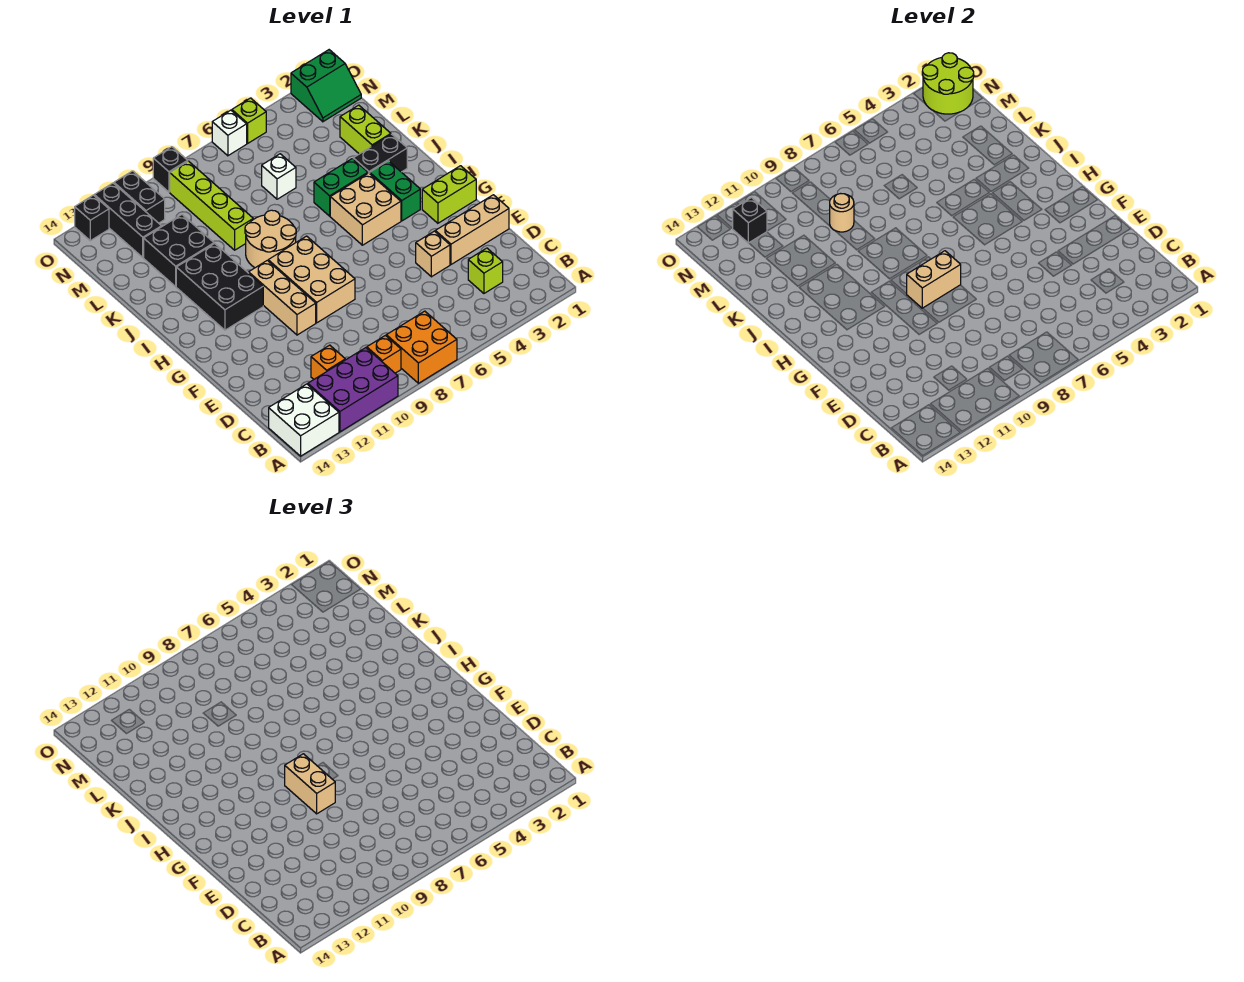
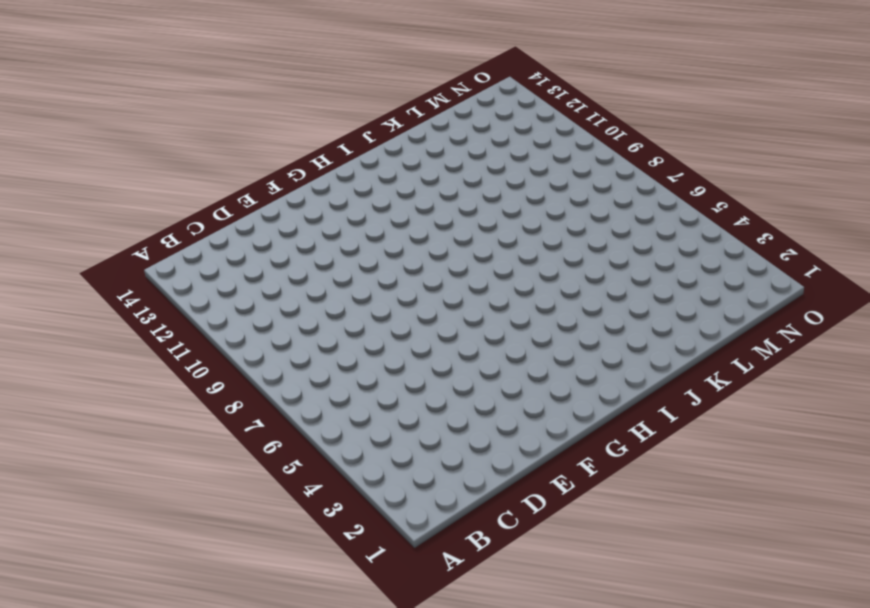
none -> orange 2x2 brick [386,311,457,383]
none -> purple 2x3 brick [308,348,398,432]
none -> white 2x2 brick [269,384,339,456]
none -> orange 1x1 brick [367,336,401,373]

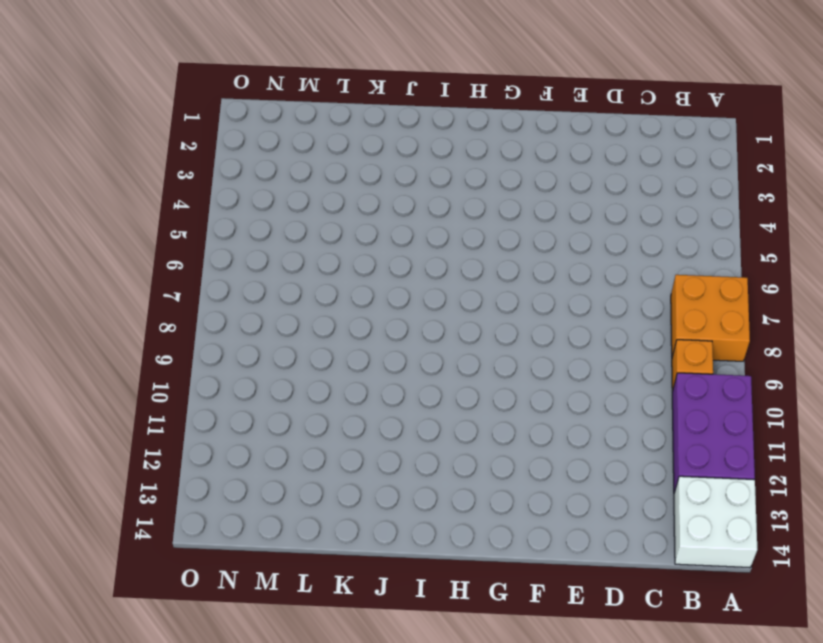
none -> lime 1x1 brick [468,248,503,293]
none -> orange 1x1 brick [311,345,345,379]
none -> tan 1x3 brick [435,195,509,264]
none -> tan 1x1 brick [416,231,450,277]

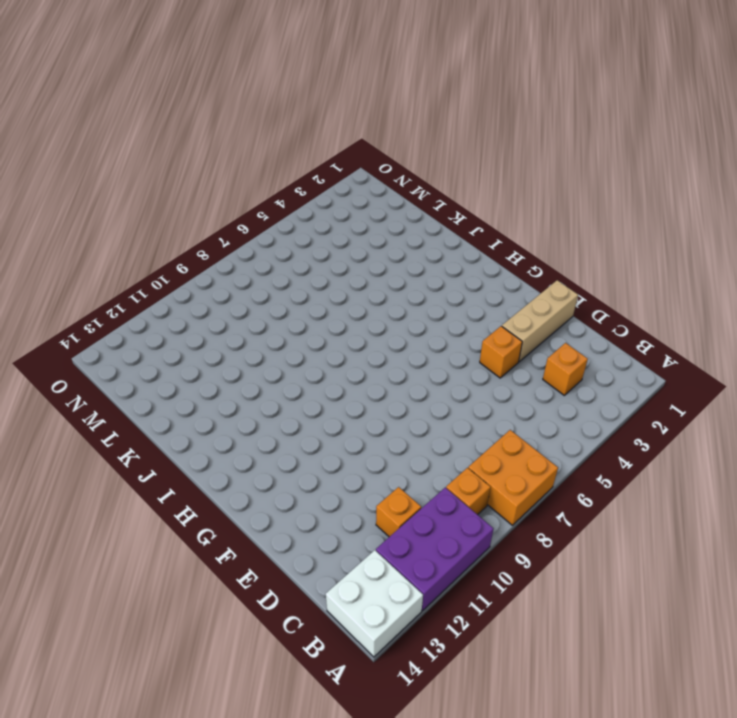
orange 1x1 brick [543,343,588,395] -> lime 1x1 brick [468,248,503,293]
orange 1x1 brick [480,326,522,378] -> tan 1x1 brick [416,231,450,277]
none -> tan 2x3 brick [268,236,355,323]
none -> tan 1x3 brick [249,260,316,335]
none -> lime 1x2 brick [422,166,476,223]
none -> green 1x2 brick [370,161,420,221]

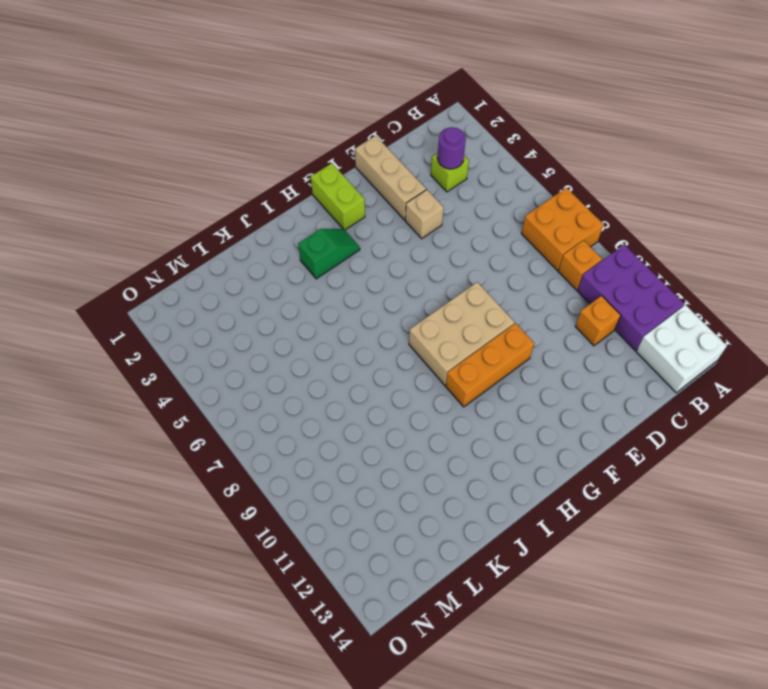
purple 1x1 round brick [437,127,466,169] -> none
orange 1x3 brick [446,323,534,407] -> tan 1x3 brick [249,260,316,335]
green 1x2 slope [298,229,360,279] -> green 1x2 brick [370,161,420,221]
none -> tan 2x2 brick [330,173,401,245]
none -> black 2x3 brick [176,244,263,330]
none -> tan 2x2 round brick [245,210,296,268]
none -> black 1x2 brick [353,134,407,174]

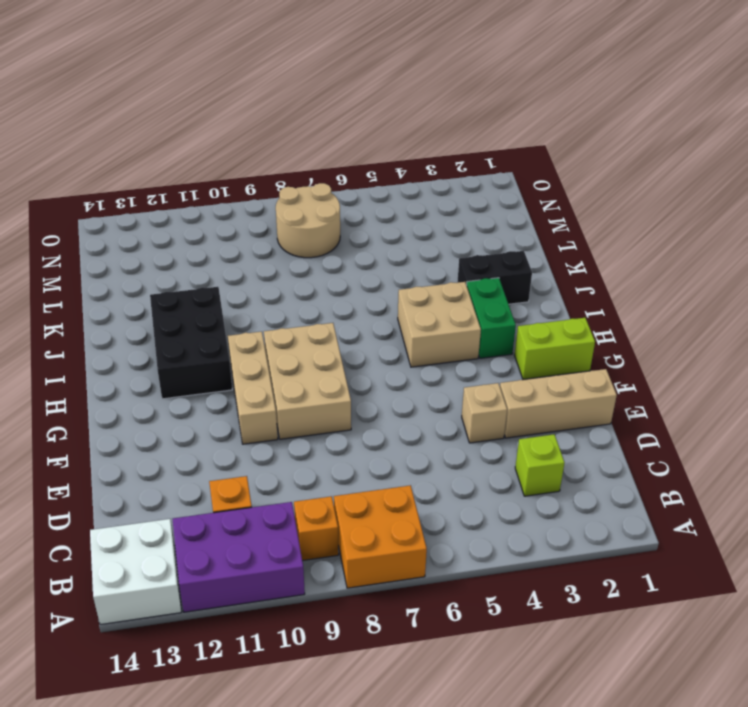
tan 2x2 round brick [276,183,340,258] -> tan 2x2 round brick moved to [245,210,296,268]
none -> green 1x2 brick [314,159,368,216]
none -> lime 1x2 brick [340,105,391,154]
none -> lime 1x4 brick [170,161,253,250]
none -> black 2x2 brick [144,215,214,286]

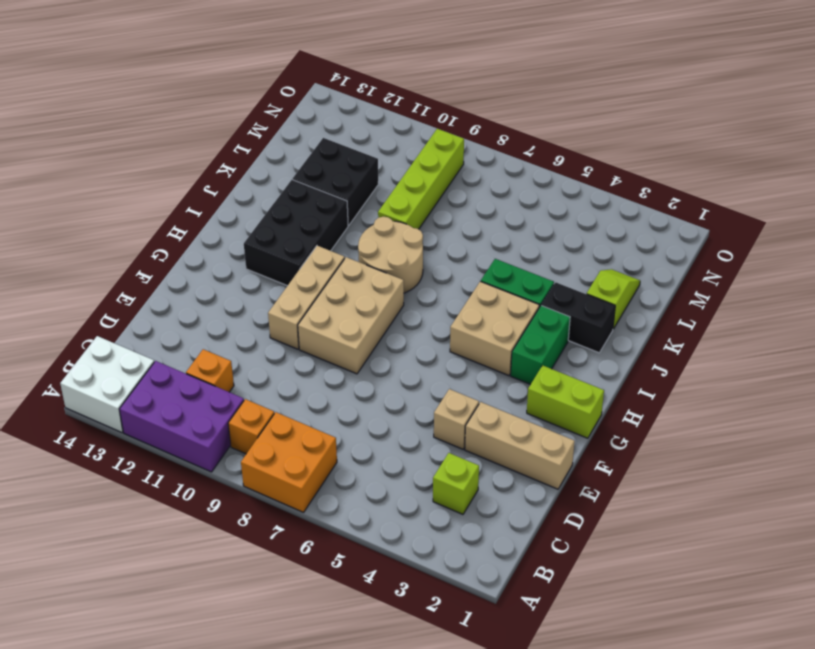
lime 1x2 slope [587,269,640,329] -> lime 1x2 brick [340,105,391,154]
none -> white 1x1 brick [262,154,296,199]
none -> black 1x3 brick [94,183,162,257]
none -> green 2x2 slope [291,50,361,122]
none -> black 1x2 brick [114,171,165,223]

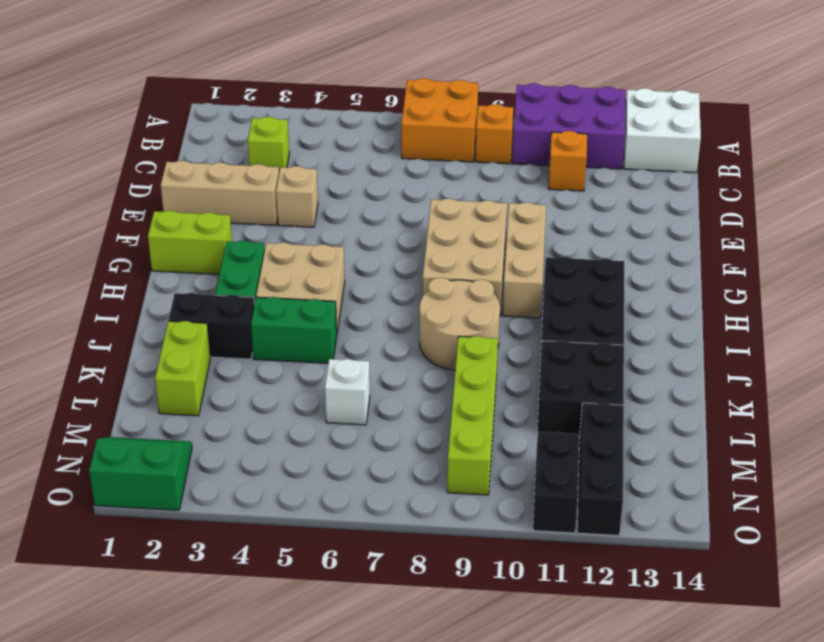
none -> lime 1x1 brick [232,98,266,143]
none -> white 1x1 brick [212,110,247,156]
none -> black 1x1 brick [153,147,188,192]
none -> black 1x1 brick [75,195,109,241]

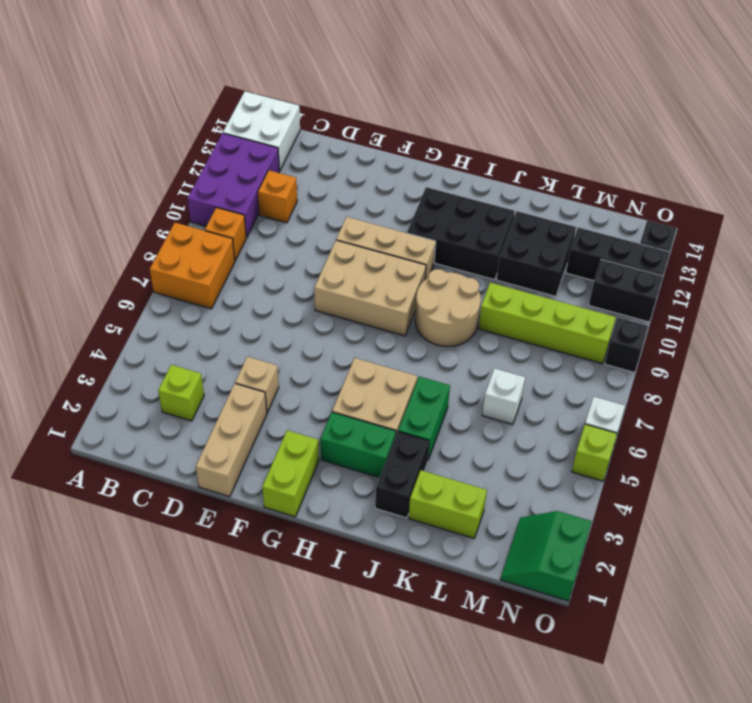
none -> tan 1x2 brick [907,251,961,308]
none -> tan 1x1 round brick [830,194,854,232]
none -> lime 2x2 round brick [922,53,974,114]
none -> black 1x1 brick [733,198,767,243]

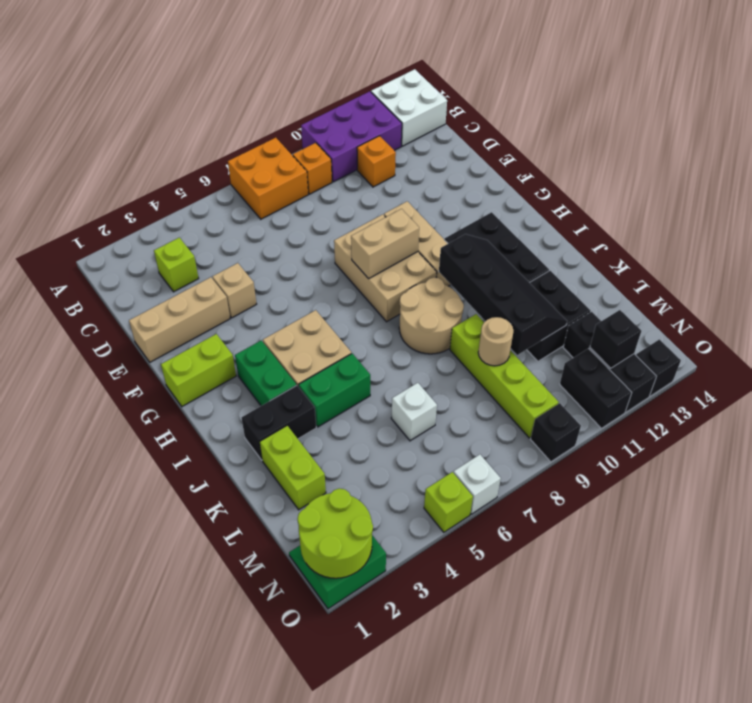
black 2x4 slope [439,234,567,355] -> none
none -> tan 1x2 brick [285,754,335,814]

